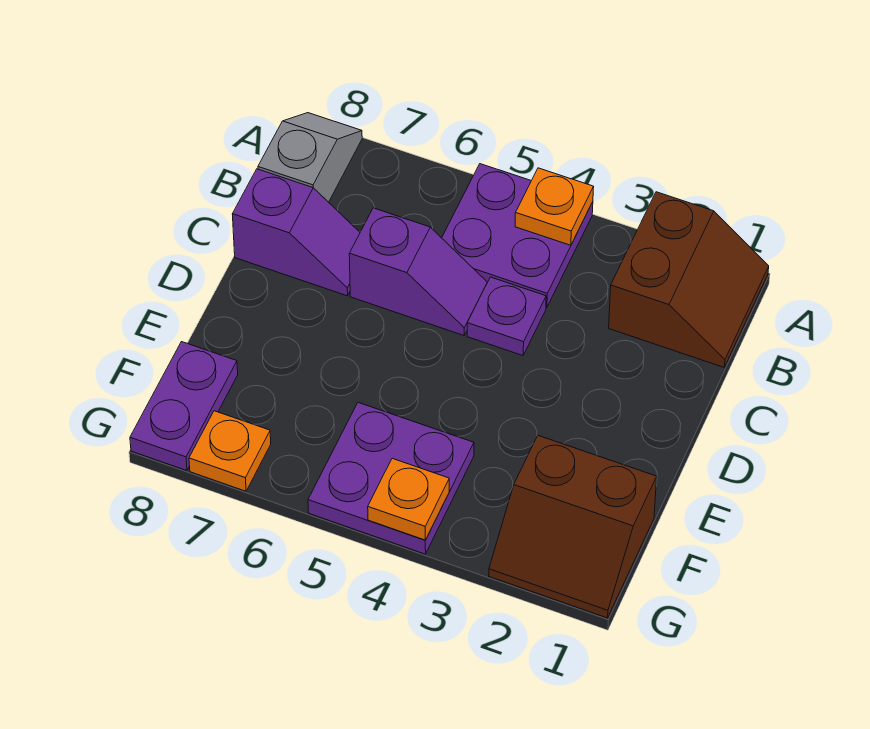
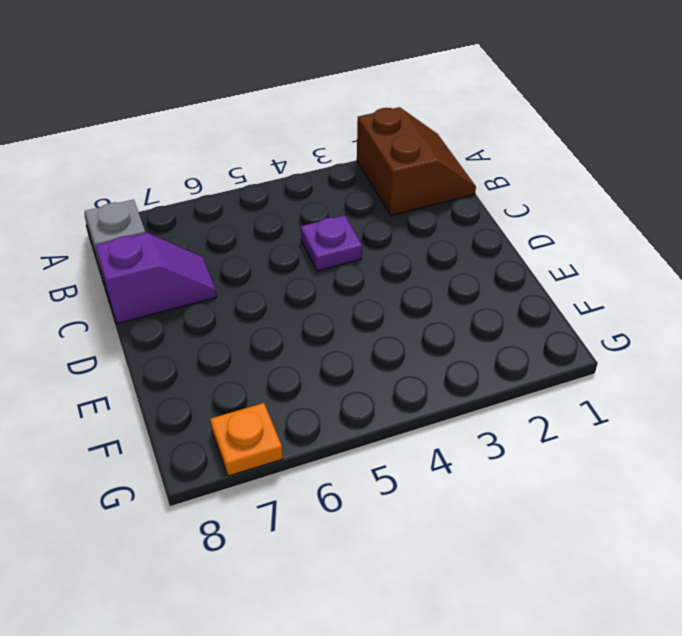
none -> purple 2x2 plate [442,164,593,308]
none -> purple 1x2 slope [349,208,487,335]
none -> brown 2x2 slope [489,436,657,618]

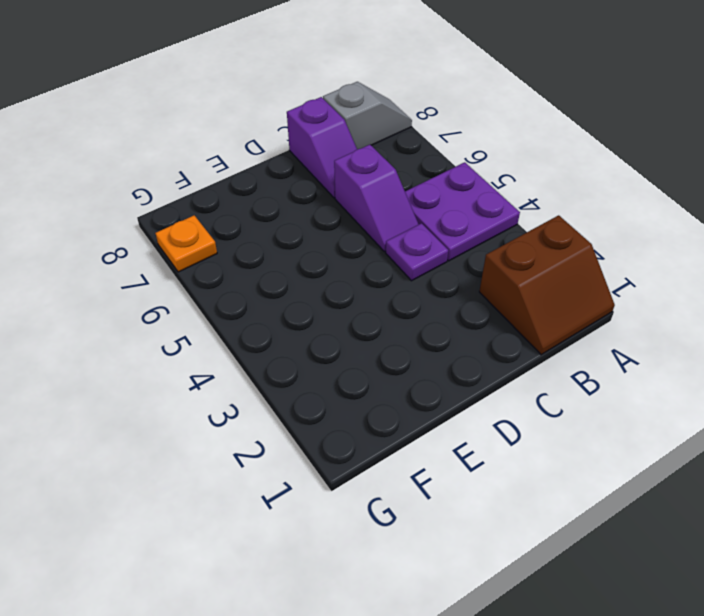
none -> brown 2x2 slope [489,436,657,618]
none -> purple 2x2 plate [308,403,474,554]
none -> purple 1x2 plate [130,342,238,471]

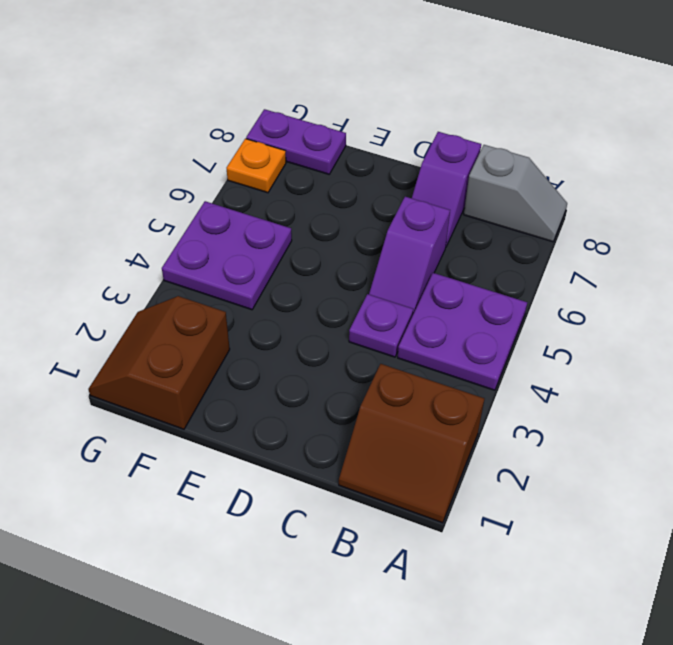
none -> orange 1x1 plate [515,168,594,245]
none -> orange 1x1 plate [368,458,449,540]

